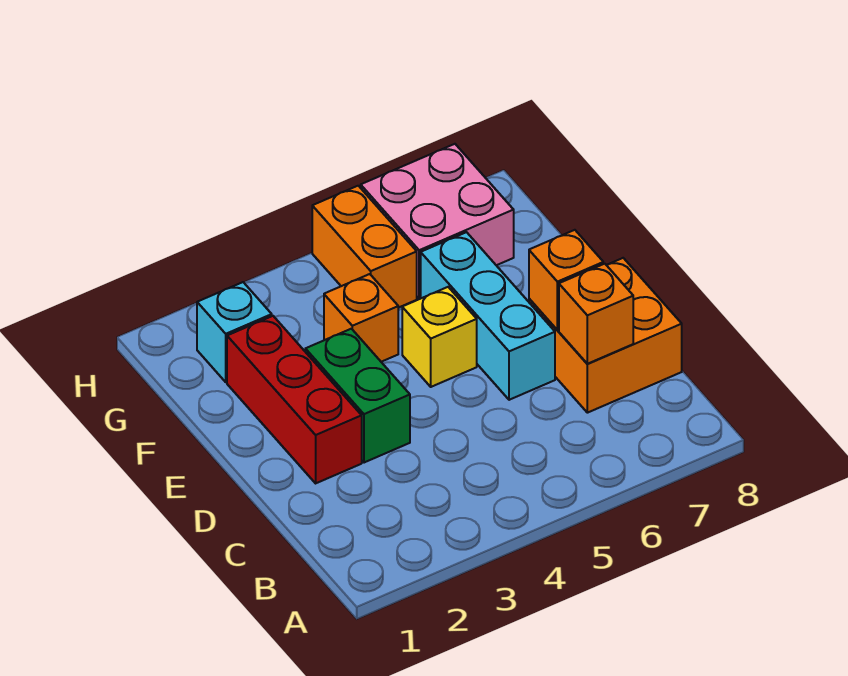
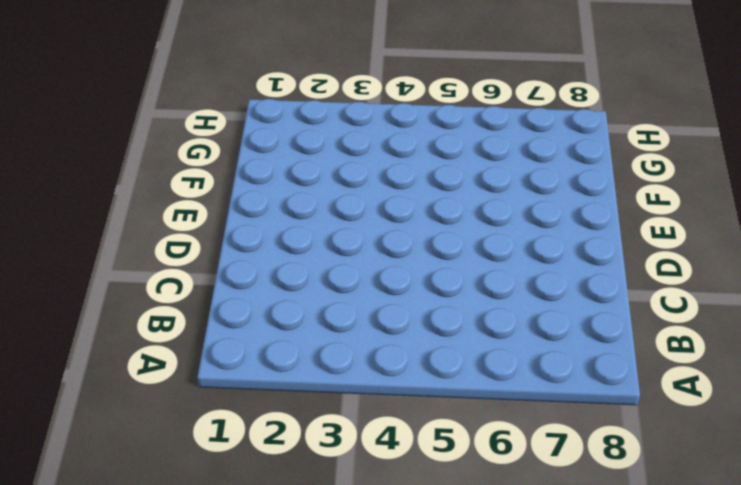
none -> orange 2x2 brick [529,258,682,413]
none -> red 1x3 brick [227,316,362,483]

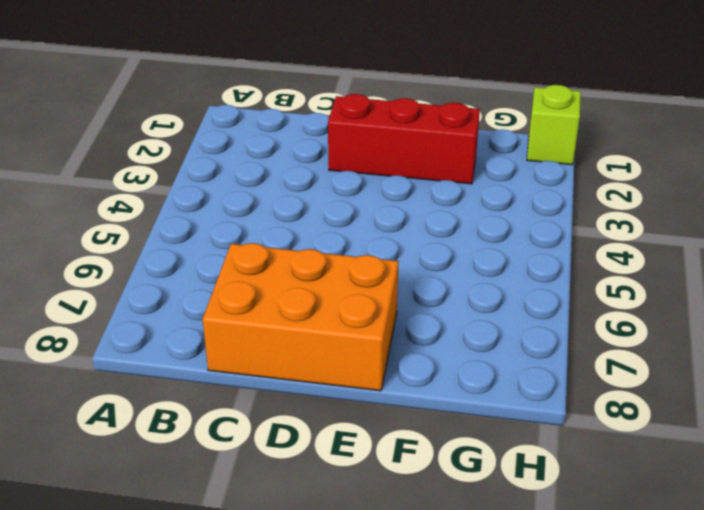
orange 2x3 brick [203,243,399,391] -> orange 2x2 brick [529,258,682,413]
lime 1x1 brick [527,85,581,165] -> none
none -> green 1x2 brick [305,329,410,463]
none -> cyan 1x3 brick [421,232,555,400]

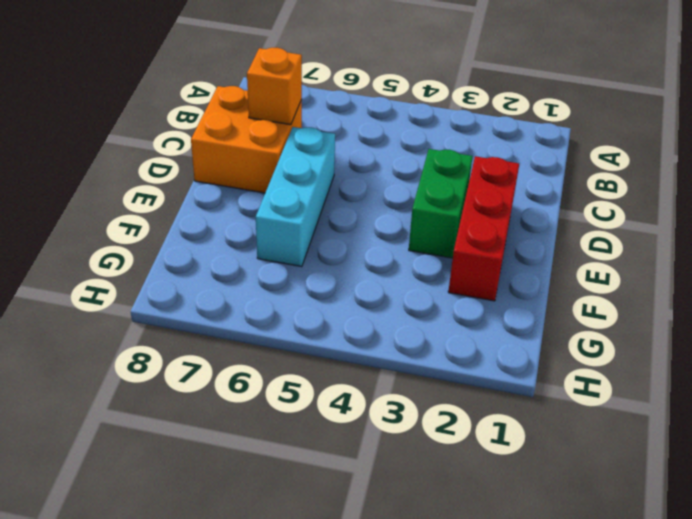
none -> yellow 1x1 brick [402,287,477,387]
none -> orange 1x1 brick [324,274,398,362]

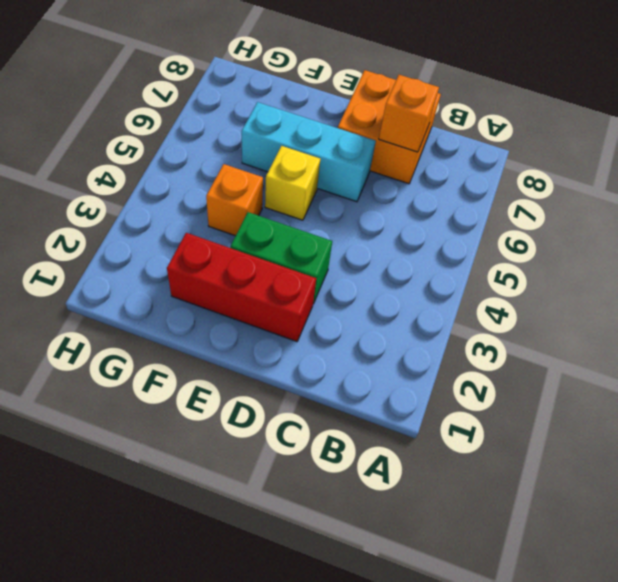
none -> cyan 1x1 brick [197,282,272,382]
none -> orange 1x2 brick [312,186,417,308]

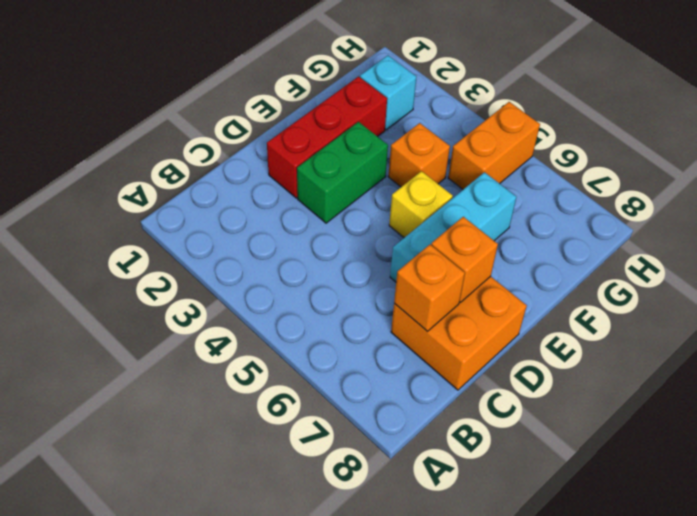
none -> pink 2x2 brick [361,144,514,299]

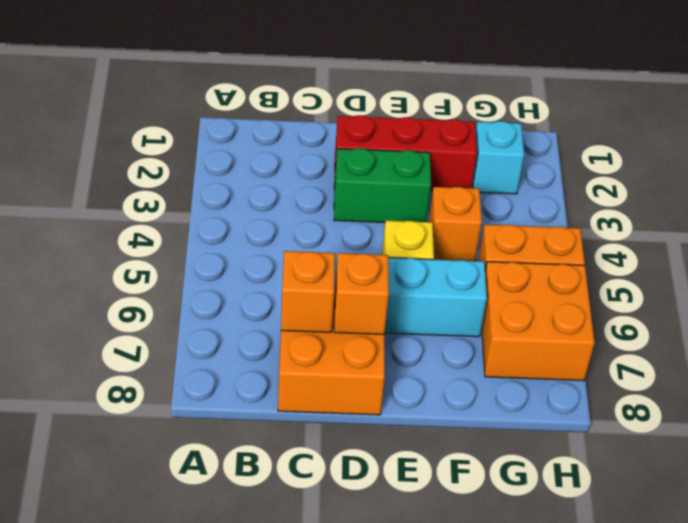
orange 2x2 brick [482,262,595,381] -> pink 2x2 brick [361,144,514,299]

